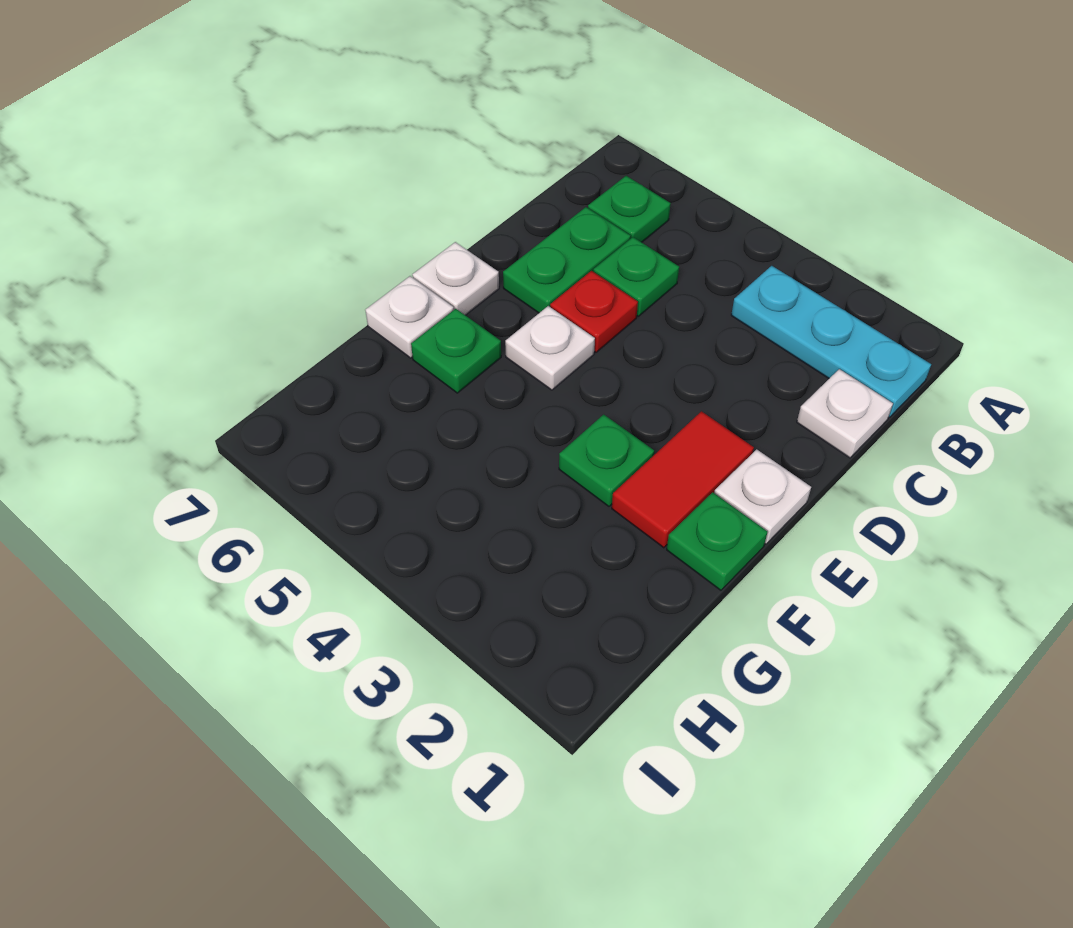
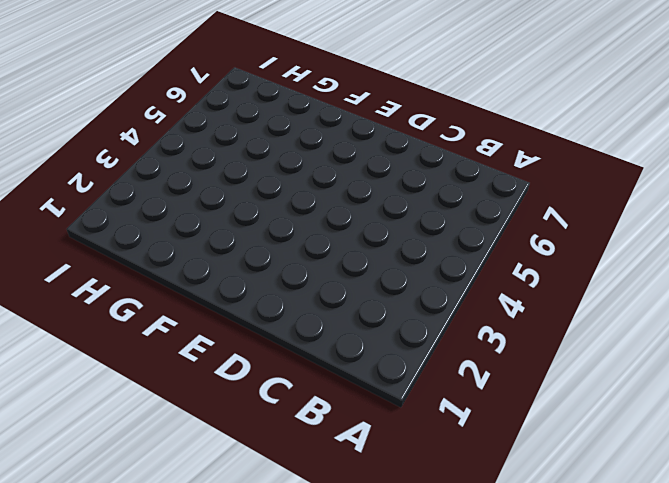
none -> cyan 1x3 plate [731,266,931,418]
none -> green 1x1 plate [588,176,671,242]
none -> white 1x1 plate [797,369,893,458]

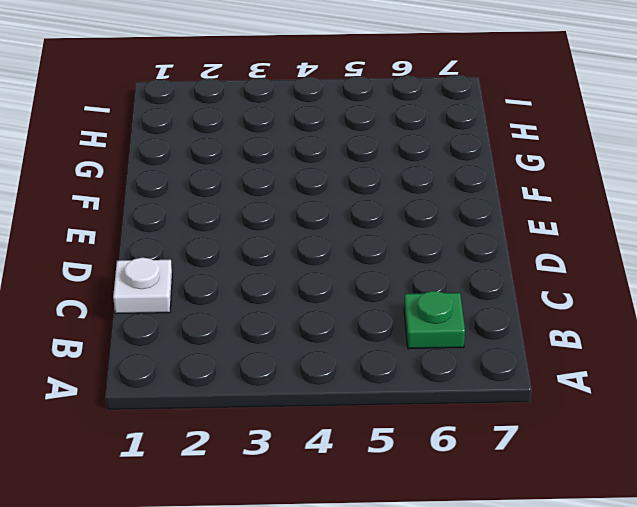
none -> cyan 1x3 plate [731,266,931,418]
none -> green 1x1 plate [593,237,679,316]
none -> green 1x2 plate [503,207,631,313]

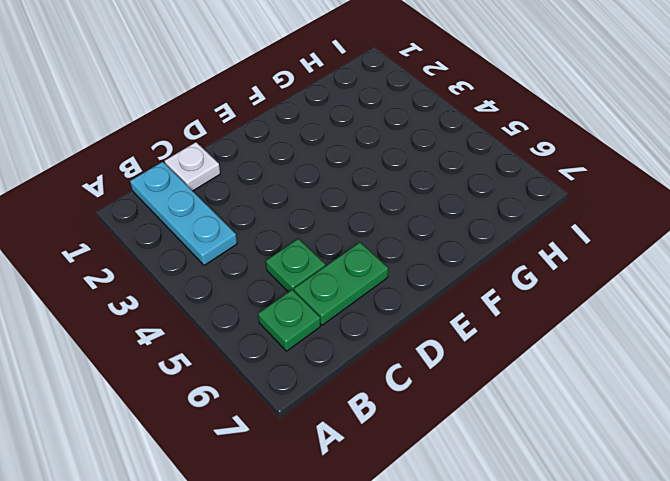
none -> red 1x1 plate [550,271,638,352]
none -> white 1x1 plate [714,449,811,544]
none -> red 1x2 tile [612,411,754,548]

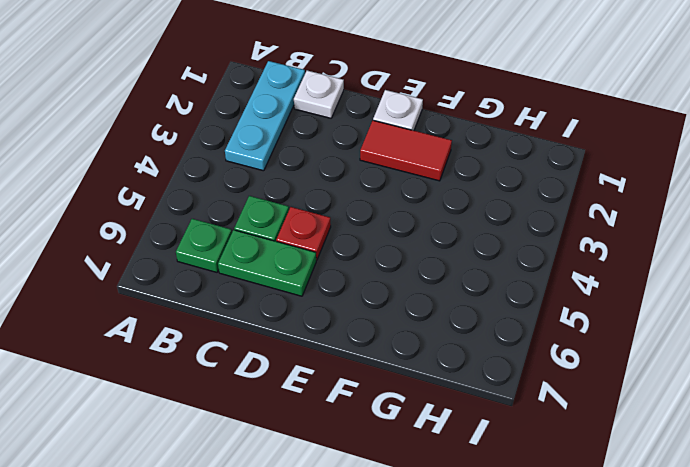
none -> white 1x1 plate [505,306,595,390]
none -> white 1x1 plate [412,242,499,315]
none -> green 1x1 plate [667,492,768,590]

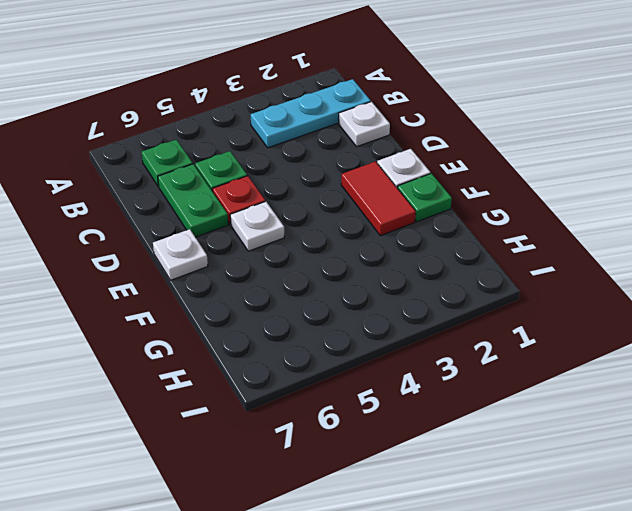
none -> green 1x1 plate [559,414,654,506]
none -> green 1x1 plate [411,309,501,393]
none -> white 1x1 plate [365,276,454,358]

